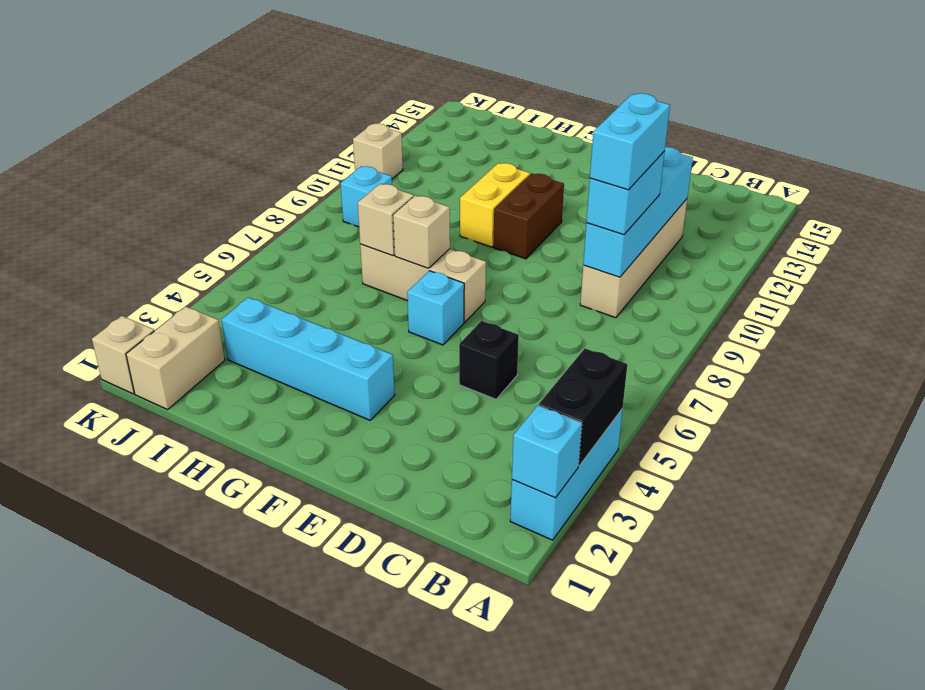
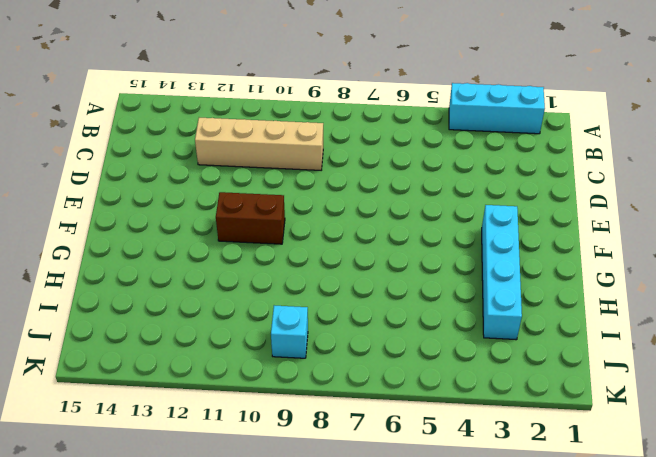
none -> black 1x1 brick [459,321,519,399]
none -> cyan 1x1 brick [407,271,464,345]
none -> tan 1x3 brick [360,244,486,322]

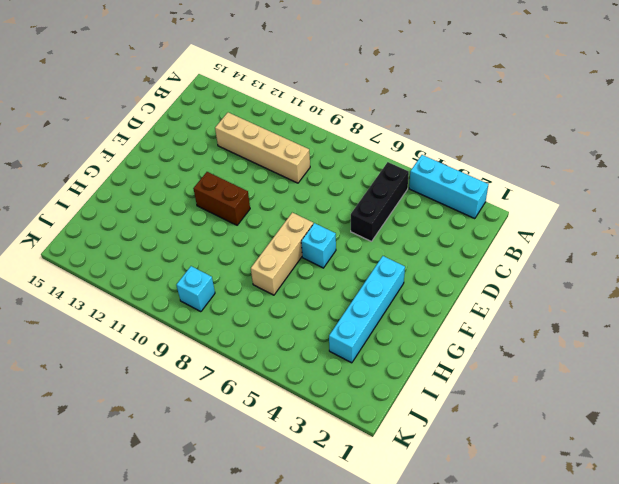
black 1x3 brick [351,162,409,242] -> black 1x1 brick [459,321,519,399]
none -> yellow 1x2 brick [460,163,530,247]
none -> tan 1x2 brick [126,306,225,409]
none -> tan 1x1 brick [92,316,154,394]

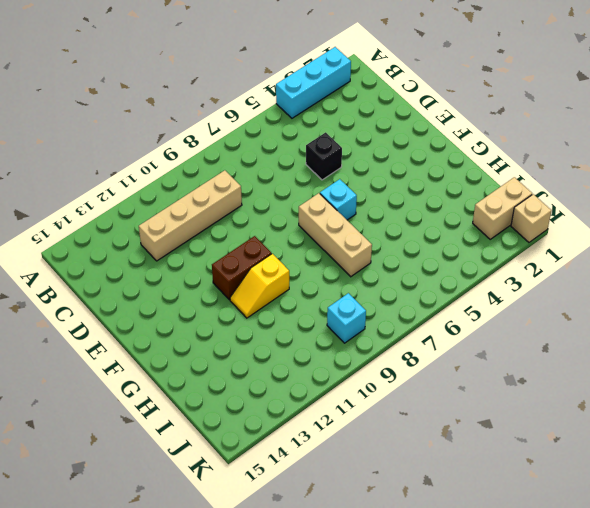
yellow 1x2 slope [230,254,289,318] -> yellow 1x2 brick [460,163,530,247]
none -> cyan 1x4 brick [222,297,395,420]
none -> tan 1x1 brick [353,123,403,179]
none -> cyan 1x1 brick [512,406,582,498]

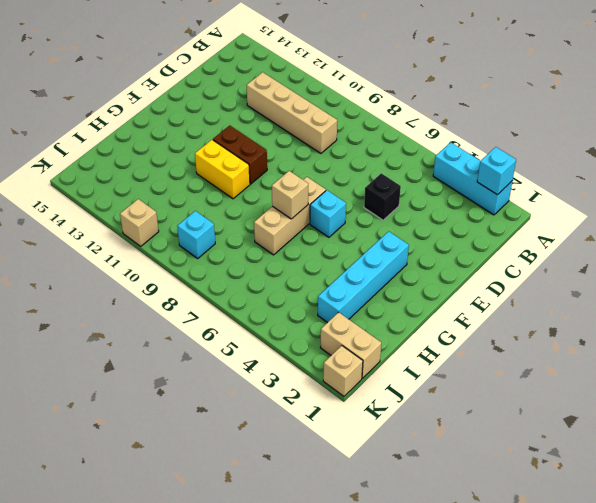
none -> black 1x2 brick [539,348,627,466]
none -> cyan 1x4 brick [583,147,693,277]
none -> tan 1x1 brick [358,184,414,256]

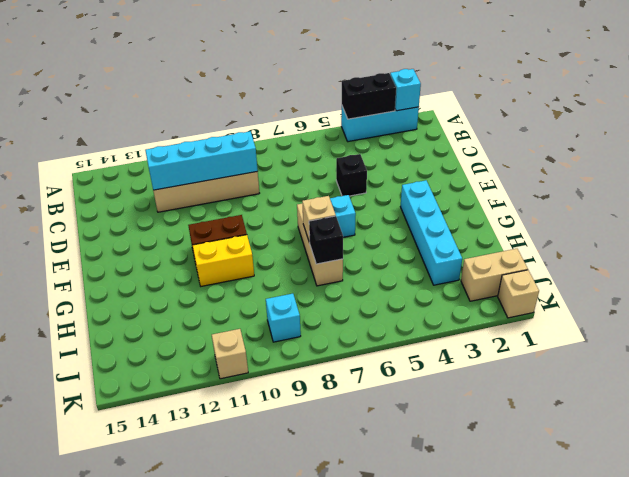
black 1x1 brick [309,216,343,264] -> tan 1x1 brick [358,184,414,256]
none -> cyan 1x2 brick [587,151,665,235]
none -> cyan 1x2 brick [590,93,670,190]

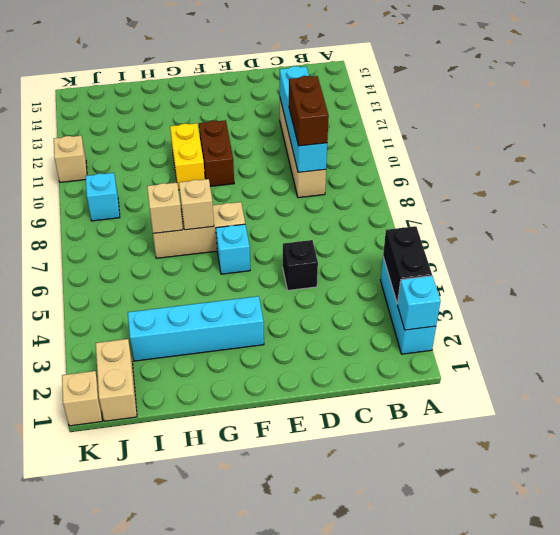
brown 1x2 brick [289,76,329,146] -> cyan 1x2 brick [587,151,665,235]
none -> cyan 1x2 brick [590,93,670,190]

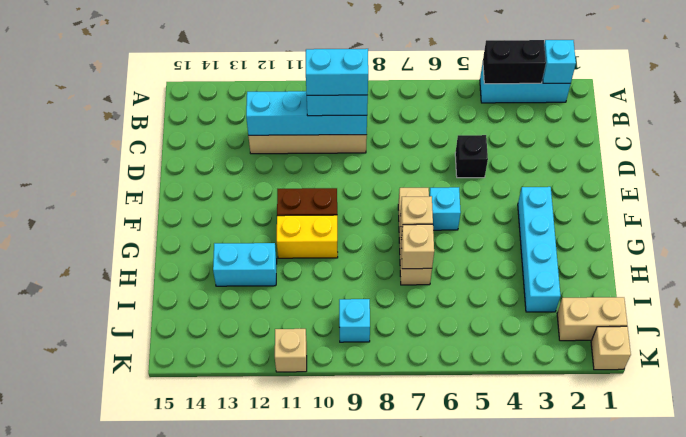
cyan 1x2 brick [213,243,277,286] -> none

